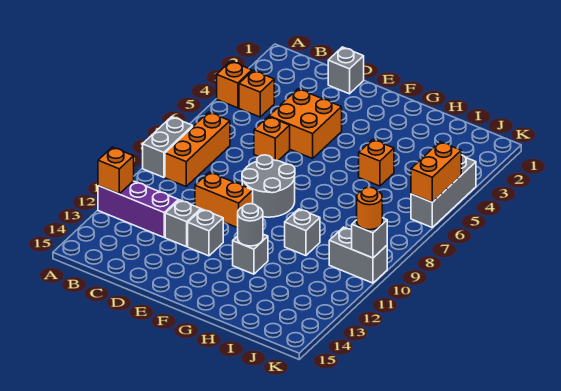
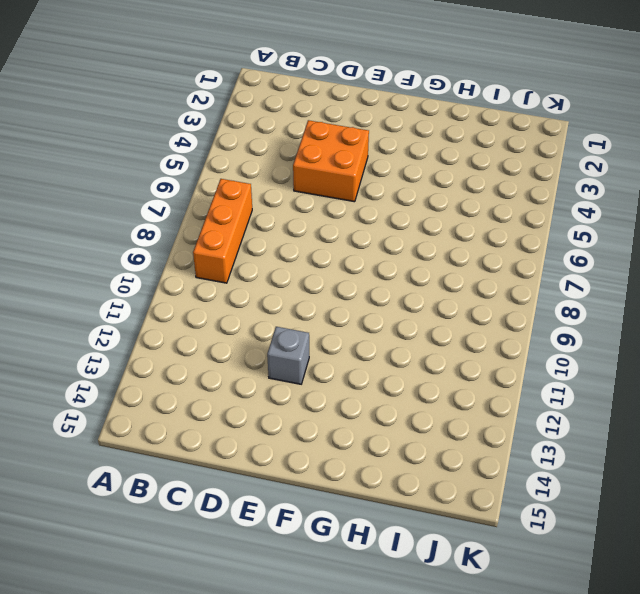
none -> orange 1x1 brick [217,61,252,108]
none -> grey 1x2 brick [143,117,193,177]
none -> purple 1x3 brick [98,181,178,237]

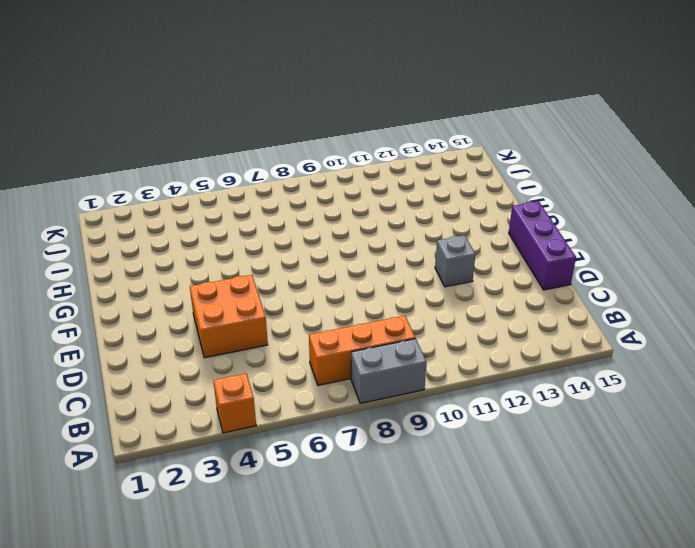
purple 1x3 brick [509,201,576,290] -> purple 1x3 brick moved to [98,181,178,237]
none -> orange 1x1 brick [239,70,274,117]
none -> grey 1x1 brick [328,47,364,94]
none -> orange 1x1 brick [254,117,290,161]

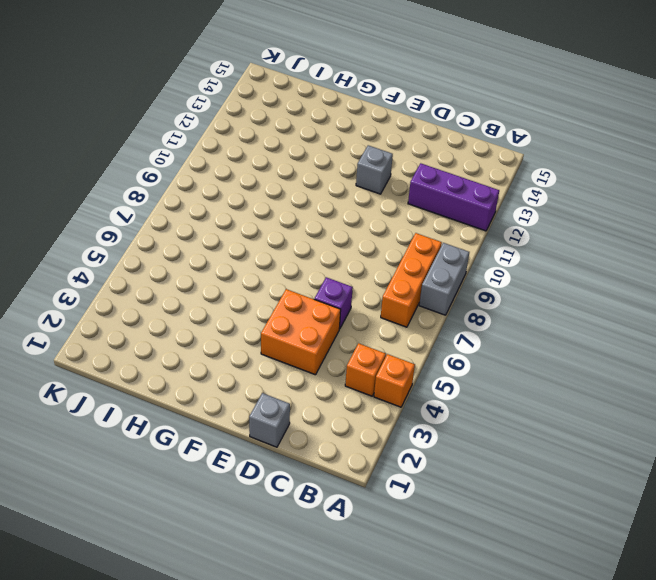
purple 1x1 brick [314,277,353,329] -> orange 1x1 brick [254,117,290,161]
none -> orange 1x2 brick [195,172,253,228]
none -> grey 1x1 brick [165,200,201,247]
none -> grey 2x2 round brick [242,155,295,217]

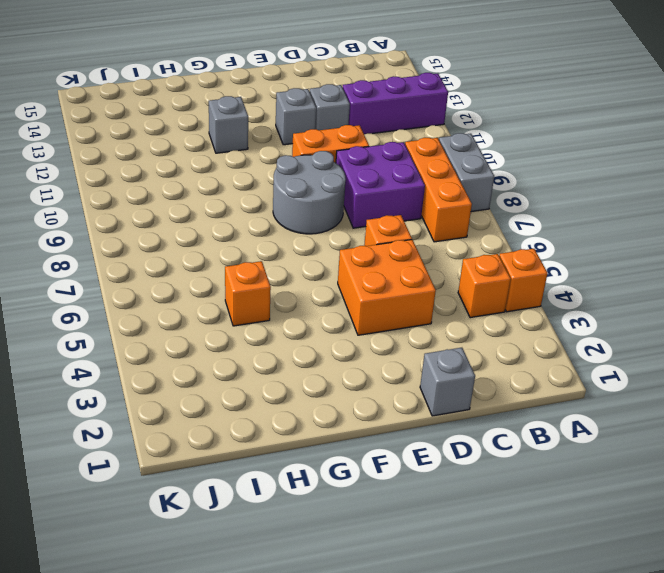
purple 2x2 brick [336,142,425,228] -> none
none -> grey 1x1 brick [285,209,320,256]
none -> grey 1x2 brick [329,227,387,283]
none -> grey 1x3 brick [411,155,476,227]

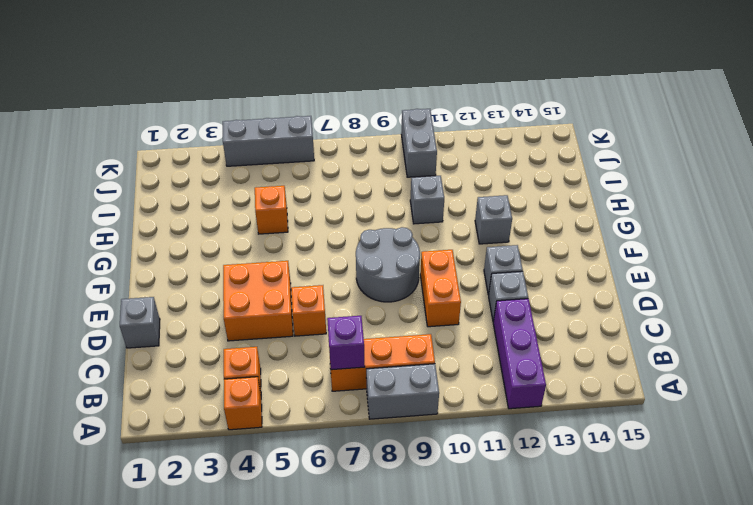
purple 1x1 brick [327,316,365,370] -> none
none -> orange 1x1 brick [98,147,134,194]
none -> grey 1x1 round brick [238,204,263,246]
none -> orange 1x2 brick [411,142,461,202]

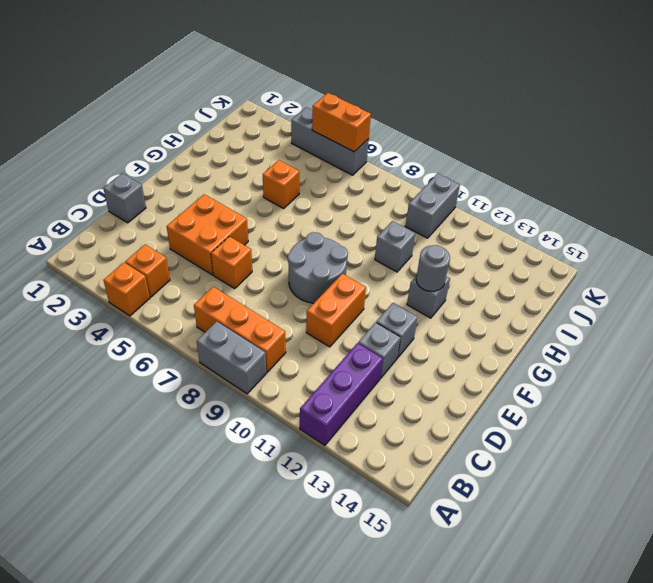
none -> orange 1x1 brick [98,147,134,194]
none -> grey 1x1 brick [352,218,387,258]
none -> orange 1x1 round brick [357,187,382,230]

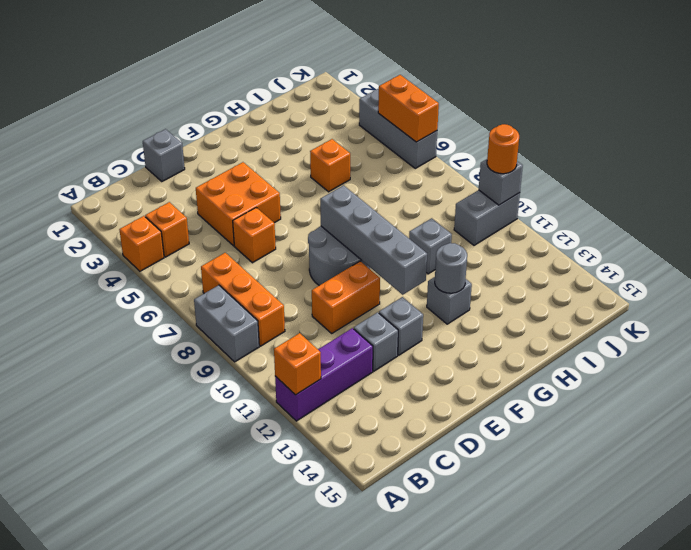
grey 1x4 brick [320,185,427,295] -> none

